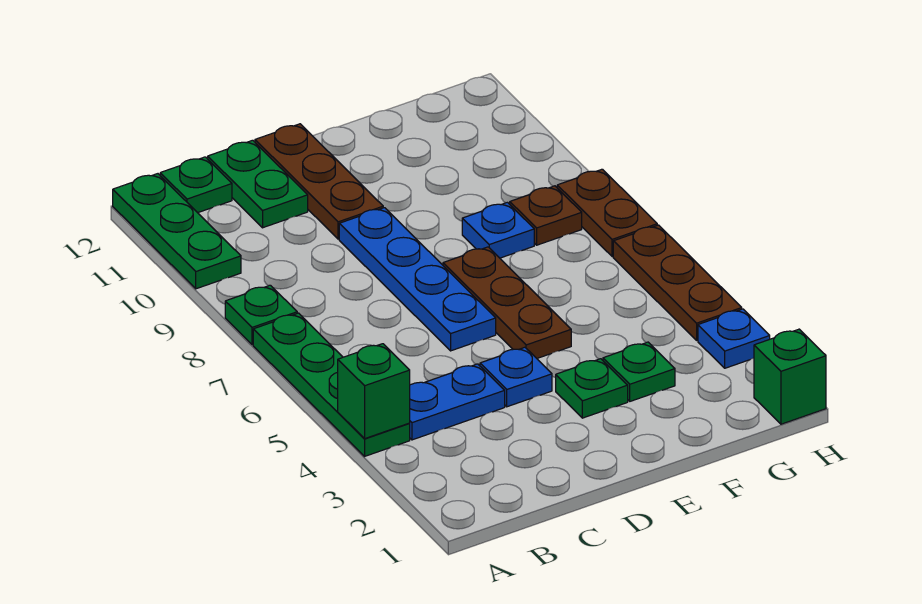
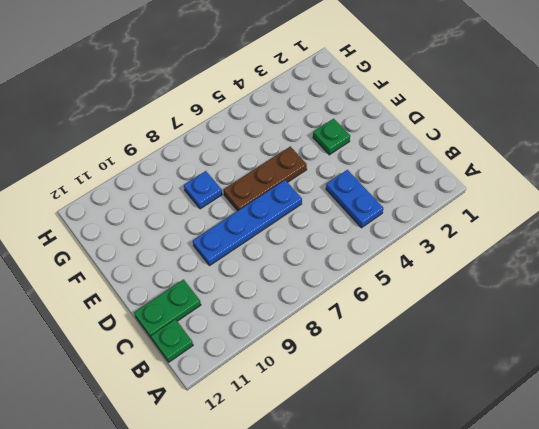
none -> green 1x4 plate [253,313,410,456]
none -> green 1x1 plate [225,285,297,345]
none -> green 1x3 plate [113,174,241,289]

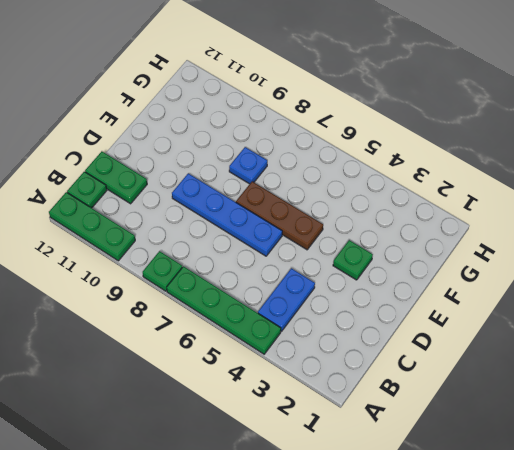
none -> blue 1x1 plate [480,347,552,407]
none -> brown 1x3 plate [255,124,383,239]
none -> green 1x1 plate [603,342,675,401]

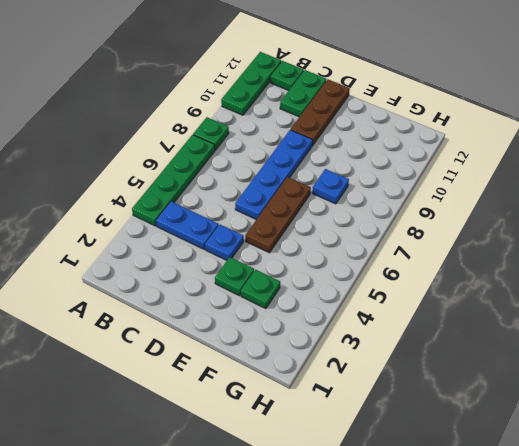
none -> brown 1x1 plate [510,186,582,245]
none -> green 1x1 brick [754,329,826,424]
none -> blue 1x1 plate [698,309,770,368]

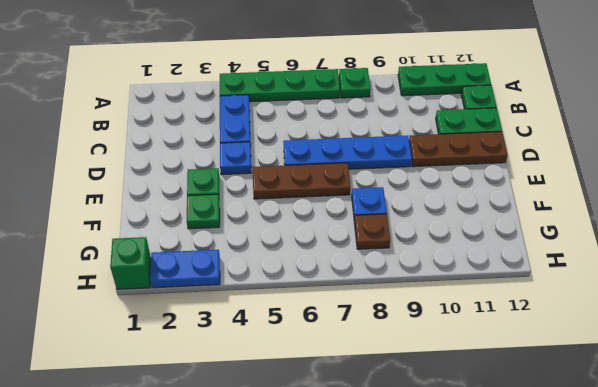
blue 1x2 plate [150,250,220,288] -> blue 1x1 plate [698,309,770,368]
none -> brown 1x3 plate [613,225,742,340]
none -> brown 1x2 plate [557,169,657,257]
none -> green 1x1 brick [338,344,410,438]

